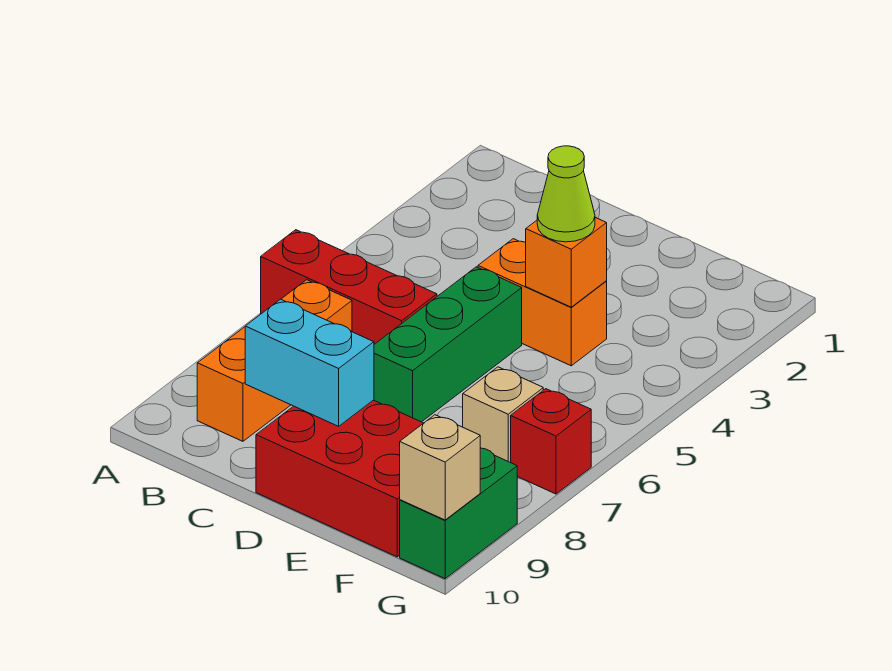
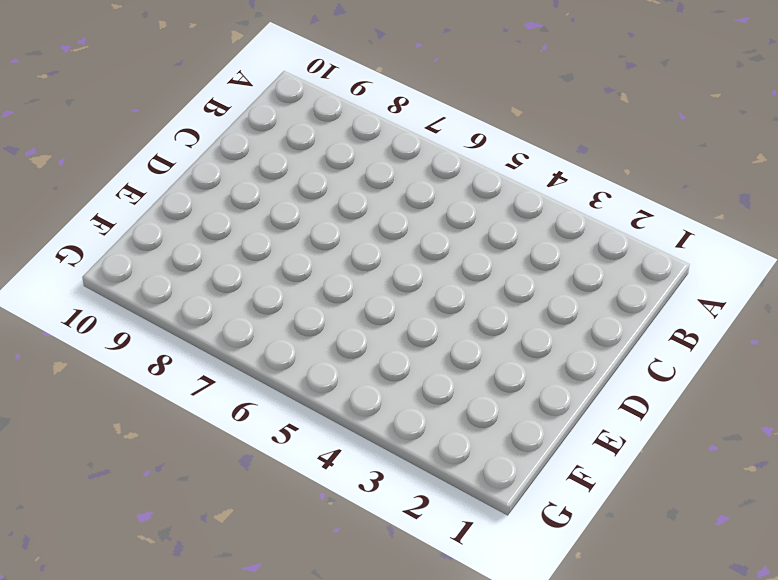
none -> red 1x3 brick [261,230,437,344]
none -> orange 1x3 brick [197,280,352,441]
none -> orange 1x2 brick [478,239,607,366]

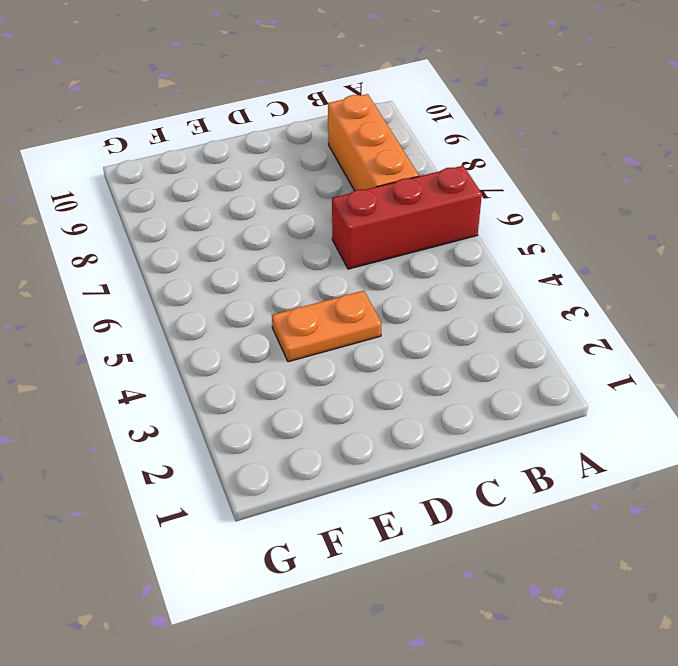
orange 1x2 plate [272,291,382,362] -> orange 1x2 brick [478,239,607,366]
none -> green 1x3 brick [374,267,522,422]
none -> red 2x3 brick [256,400,423,557]
none -> tan 1x1 brick [463,367,543,462]

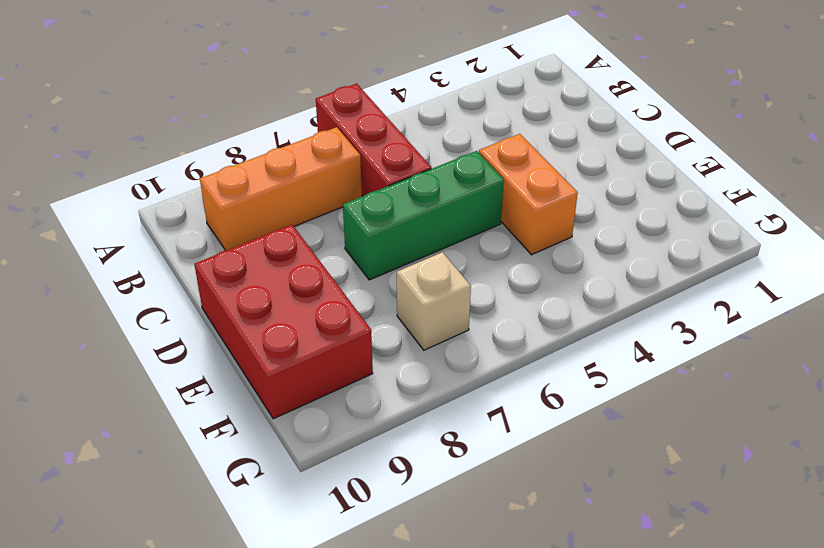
none -> red 1x1 brick [511,389,591,494]
none -> green 1x2 brick [400,448,517,579]
none -> cyan 1x2 brick [245,299,374,426]

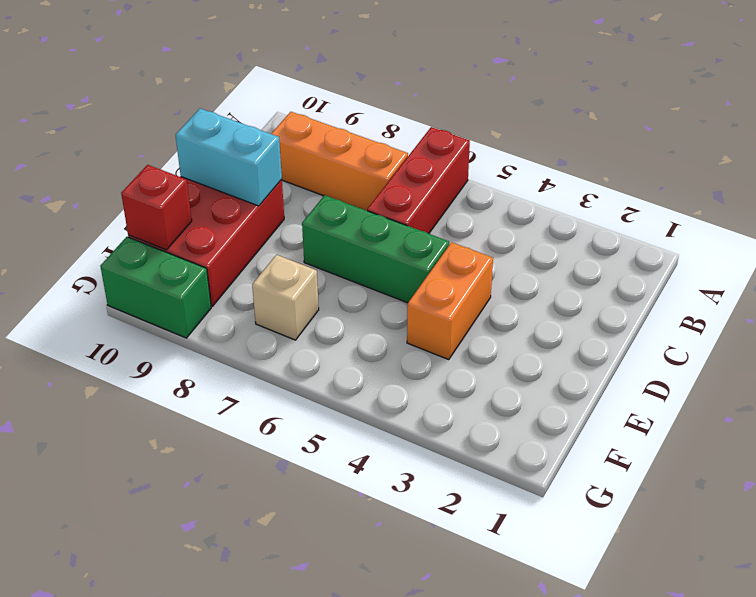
cyan 1x2 brick [176,108,282,206] -> cyan 1x2 brick turned to [245,299,374,426]
red 1x1 brick [121,165,192,250] -> red 1x1 brick moved to [511,389,591,494]
none -> orange 1x1 brick [526,217,607,307]
none -> tan 1x1 brick [400,415,480,520]
none -> lime 1x1 cone [537,146,595,242]

